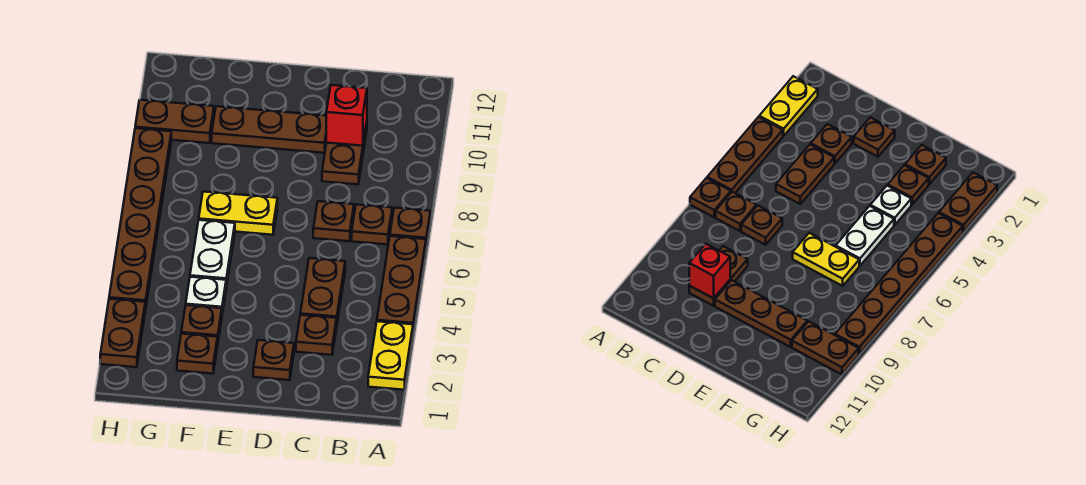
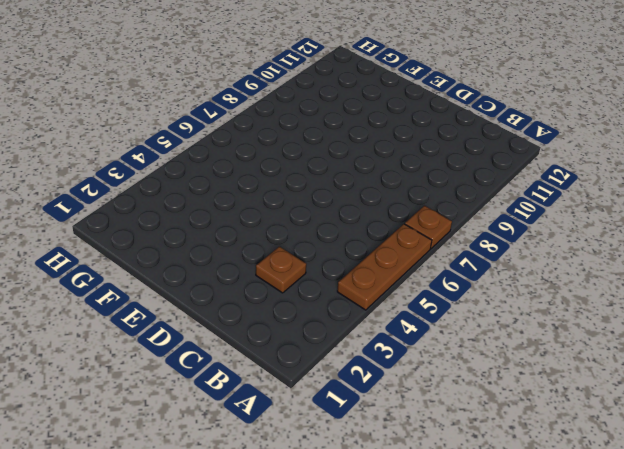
none -> yellow 1x2 plate [368,321,413,390]
none -> brown 1x1 plate [352,204,392,244]
none -> brown 1x2 plate [300,258,345,322]

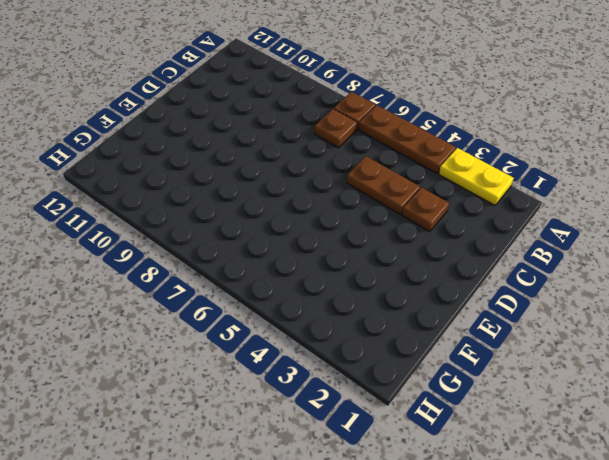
none -> brown 1x1 plate [313,201,354,241]
none -> brown 1x2 plate [322,122,367,184]
none -> brown 1x1 plate [253,340,294,380]

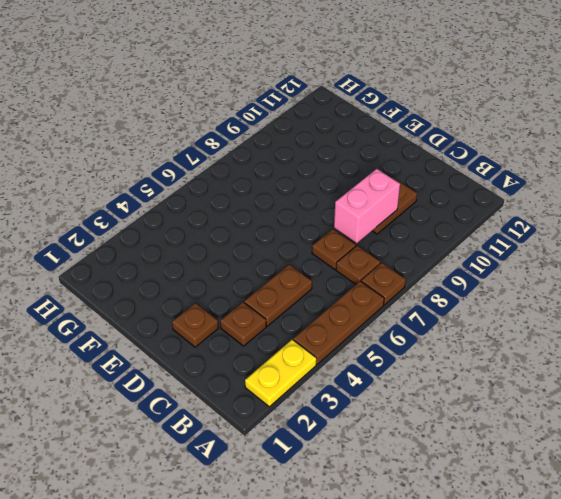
pink 1x2 brick [334,169,400,243] -> none
none -> brown 1x3 plate [212,106,326,153]
none -> yellow 1x2 plate [199,192,277,235]
none -> brown 1x1 plate [177,334,218,374]

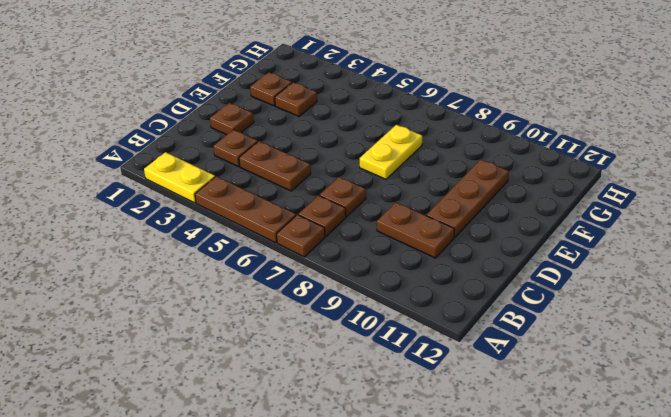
none -> white 1x1 plate [186,277,226,314]
none -> white 1x2 plate [190,220,235,288]
none -> brown 1x2 plate [135,100,214,143]

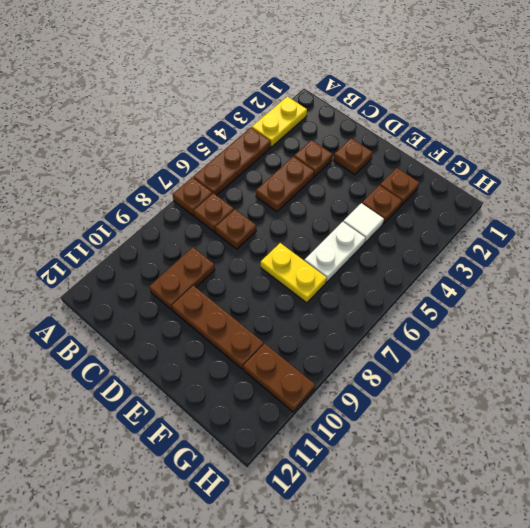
white 1x1 tile [343,203,384,243] -> white 1x1 plate [186,277,226,314]
none -> brown 1x2 plate [100,299,145,367]
none -> brown 1x6 plate [109,128,171,310]
none -> red 1x1 brick [326,85,367,146]

